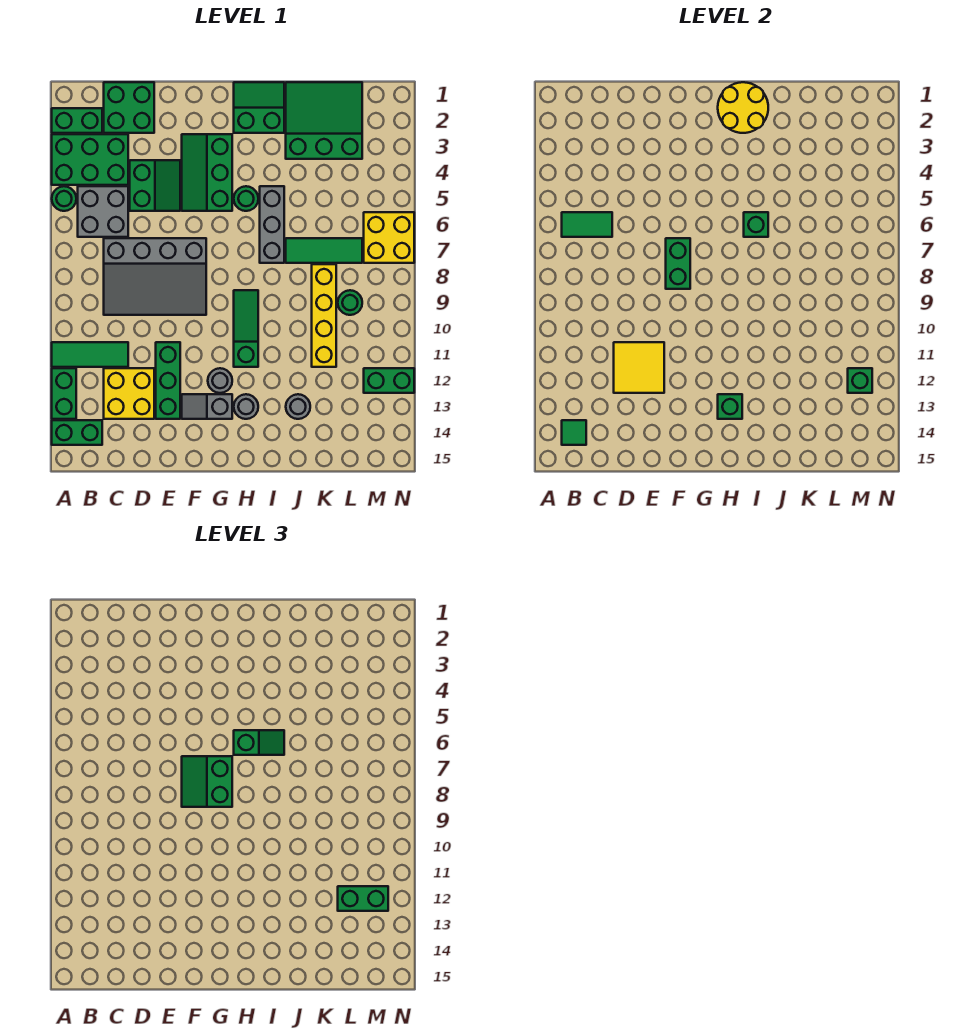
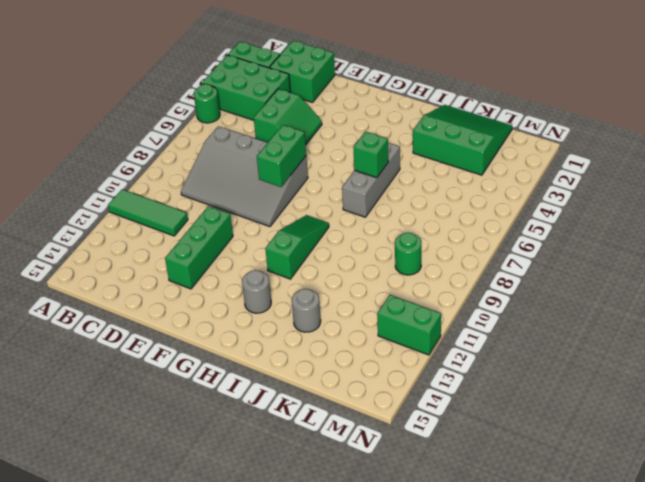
none -> green 1x2 brick [52,368,76,419]
none -> green 1x2 brick [52,420,102,445]
none -> grey 2x2 brick [78,186,128,237]
none -> yellow 2x2 brick [104,368,154,419]

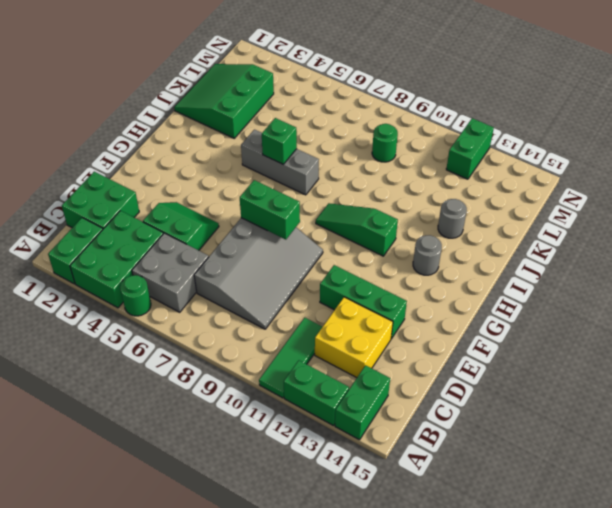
none -> green 2x3 slope [182,134,232,211]
none -> grey 1x2 slope [182,394,232,419]
none -> grey 1x1 round brick [208,368,232,393]
none -> green 2x2 slope [234,82,284,133]

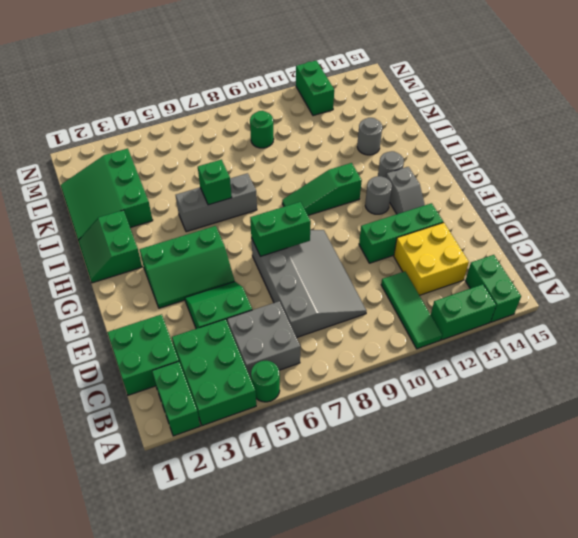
none -> green 1x1 round brick [234,186,258,211]
none -> green 1x3 tile [286,238,362,263]
none -> yellow 1x4 brick [312,264,336,367]
none -> yellow 2x2 brick [364,212,414,263]

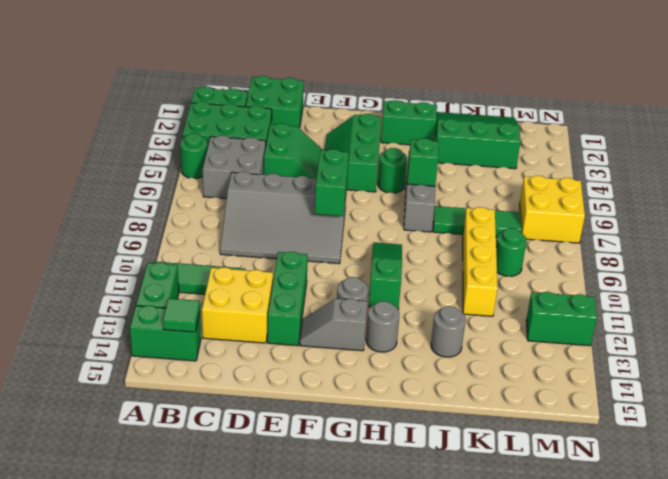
none -> green 1x2 tile [562,212,612,237]
none -> yellow 2x2 tile [614,342,664,393]
none -> yellow 2x2 round brick [718,82,768,133]
none -> green 1x1 brick [718,394,742,419]

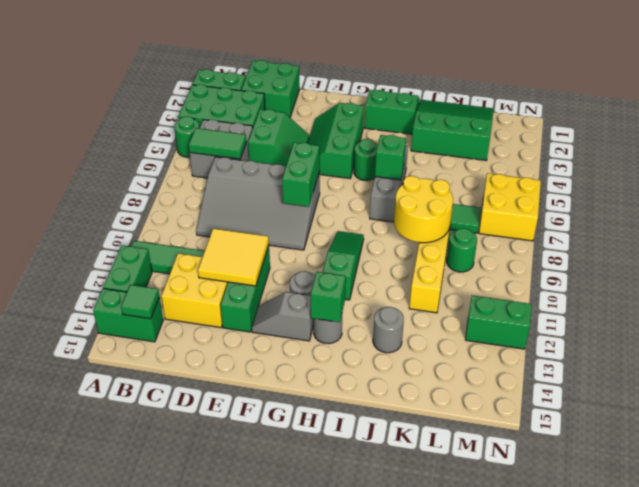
yellow 2x2 round brick [394,176,453,243] -> yellow 2x2 round brick moved to [718,82,768,133]
none -> green 1x1 brick [848,368,872,393]
none -> green 2x2 slope [182,756,232,807]
none -> green 1x2 slope [234,730,284,755]
none -> green 1x2 brick [338,886,388,911]

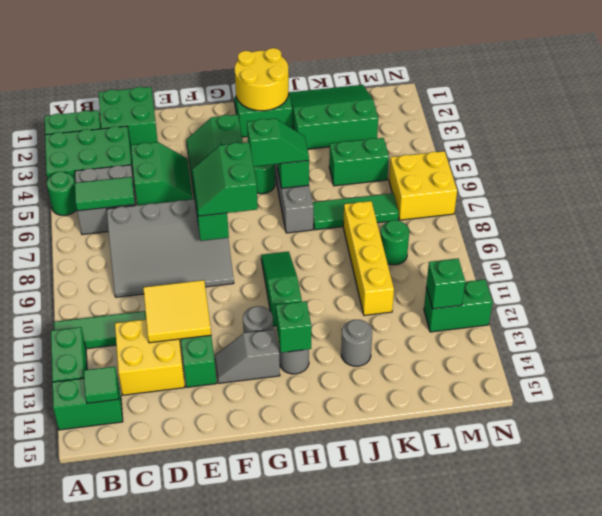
green 1x2 brick [329,138,389,186] -> green 1x2 brick moved to [338,886,388,911]

